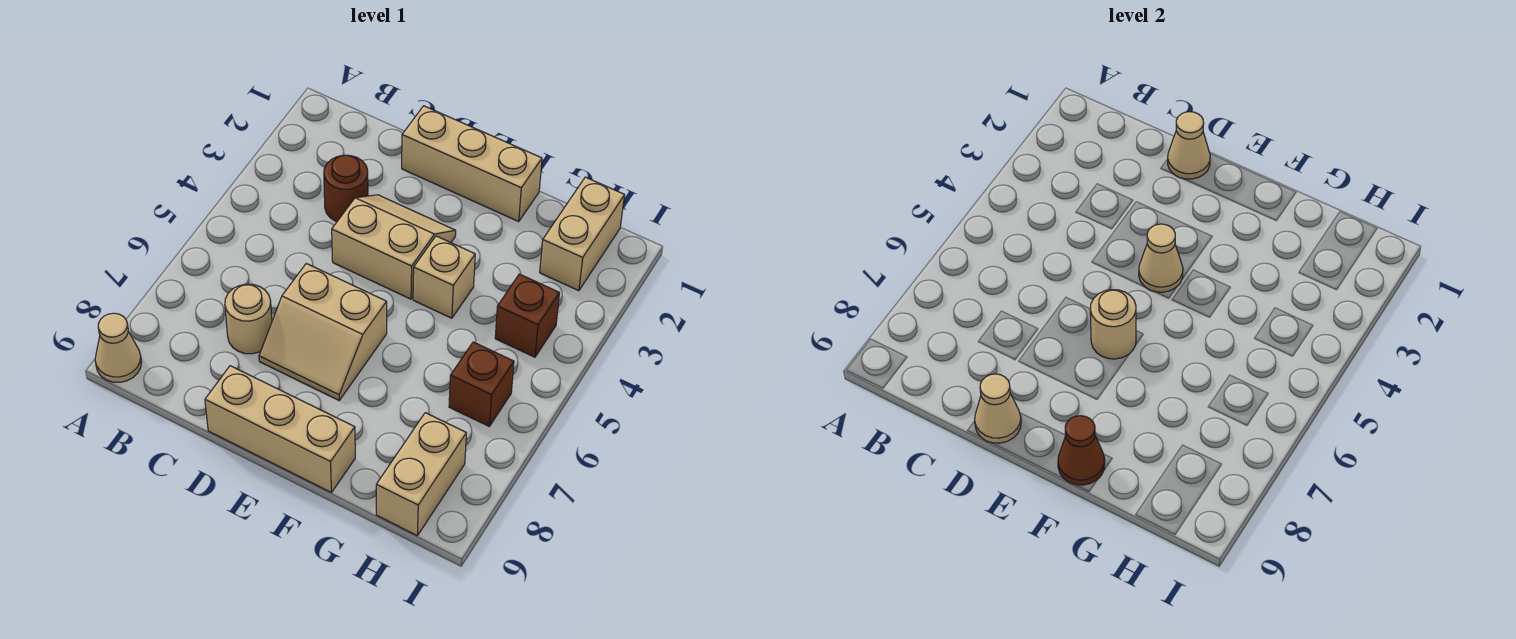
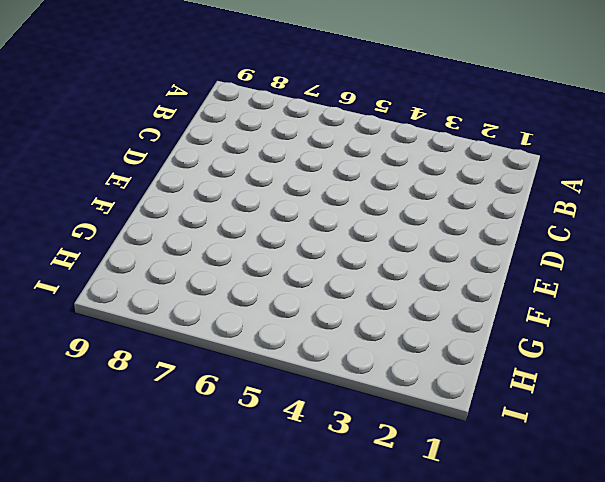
none -> tan 1x1 cone [95,313,141,382]
none -> brown 1x1 round brick [324,155,368,222]
none -> tan 1x1 round brick [225,284,272,354]

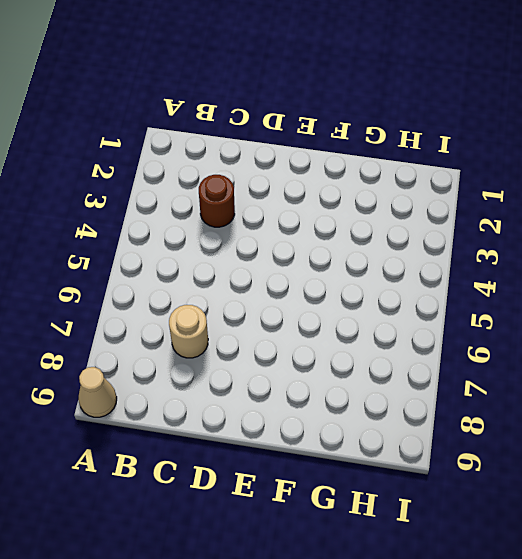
none -> tan 1x3 brick [402,106,542,221]
none -> tan 2x2 slope [332,195,456,299]
none -> tan 2x2 slope [259,264,387,400]

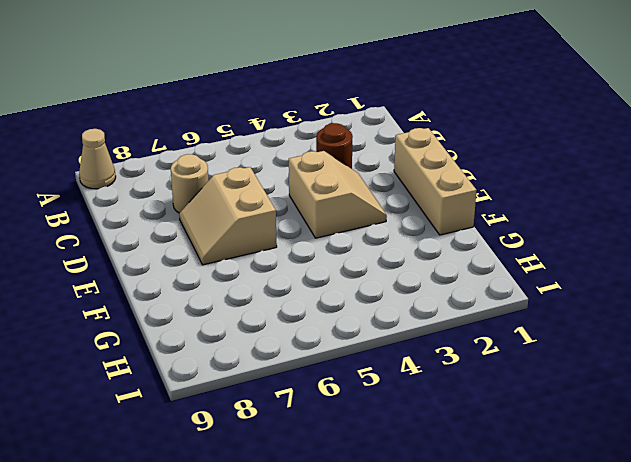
none -> tan 1x3 brick [205,366,355,493]
none -> tan 1x1 brick [413,236,475,318]
none -> tan 1x2 brick [540,177,625,291]

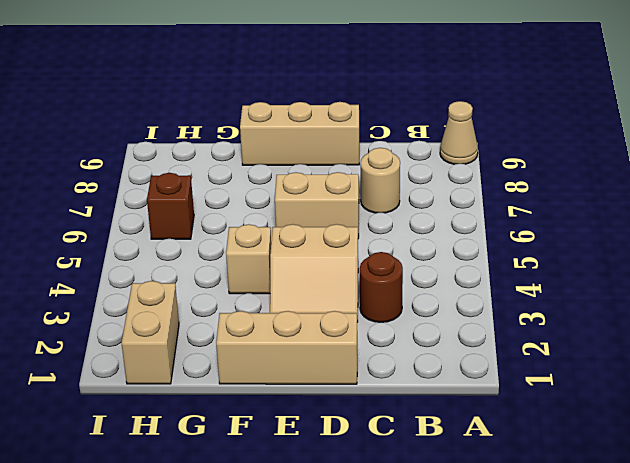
none -> brown 1x1 brick [495,274,559,357]
none -> tan 1x2 brick [376,413,466,536]
none -> tan 1x1 cone [1168,112,1210,179]

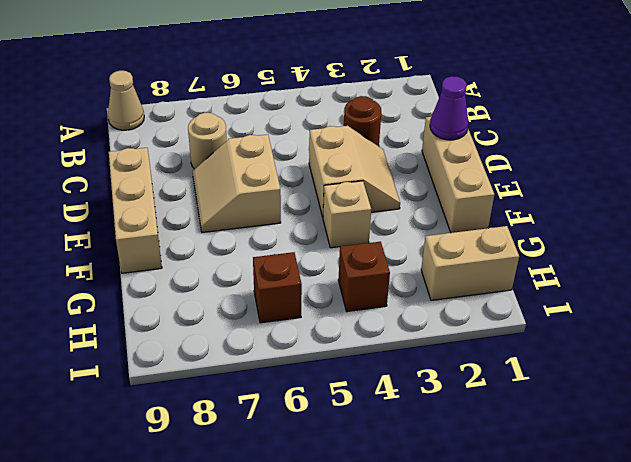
purple 1x1 cone [430,76,469,140] -> tan 1x1 cone [1168,112,1210,179]
none -> tan 1x2 brick [376,413,466,536]
none -> tan 1x1 cone [975,374,1021,443]
none -> tan 1x1 cone [1139,224,1183,292]

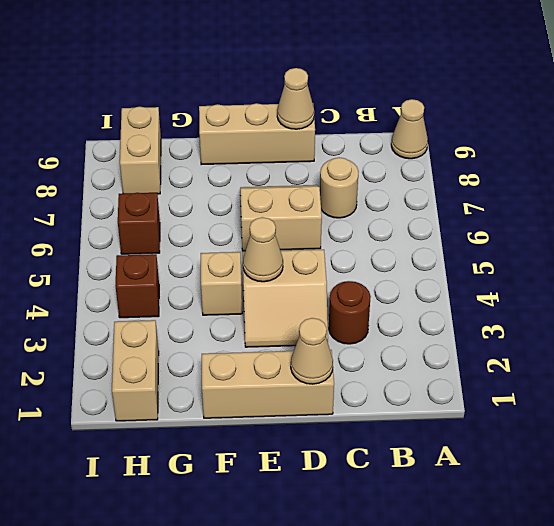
none -> tan 1x1 round brick [1090,290,1136,359]
none -> brown 1x1 cone [1058,416,1105,485]

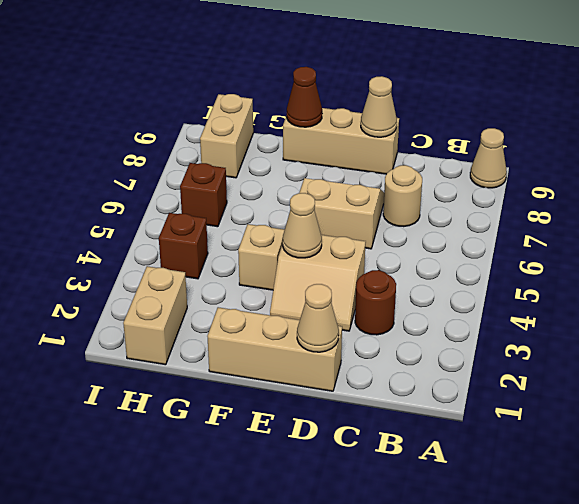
none -> tan 1x1 round brick [1090,290,1136,359]

